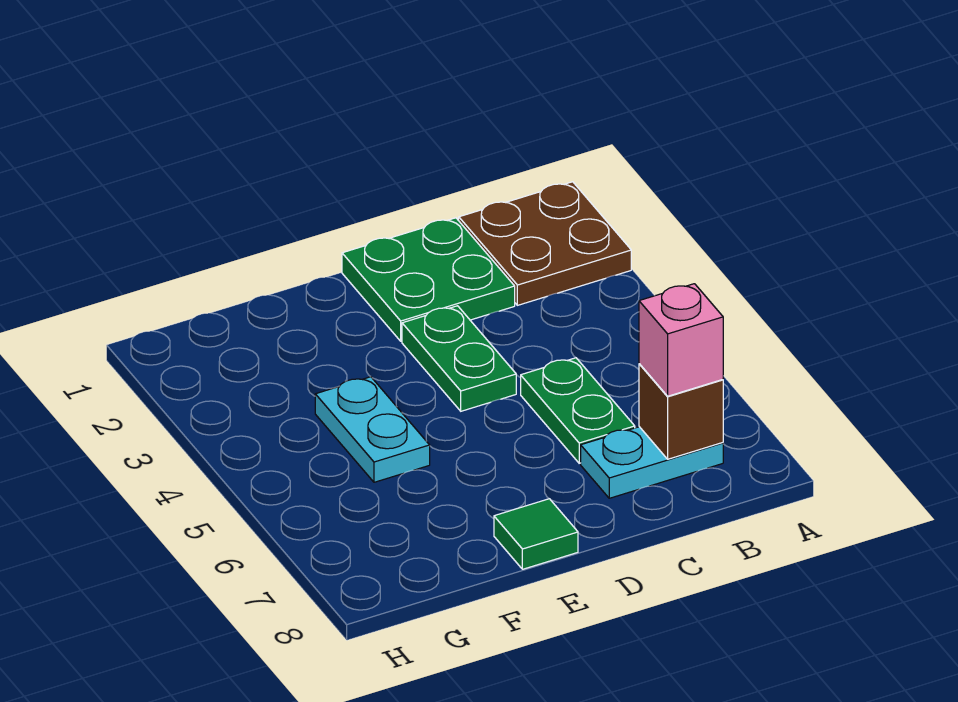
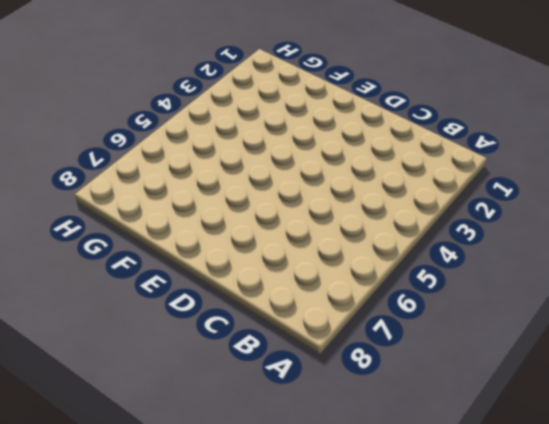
none -> brown 2x2 plate [459,182,631,305]
none -> cyan 1x2 plate [581,427,723,498]

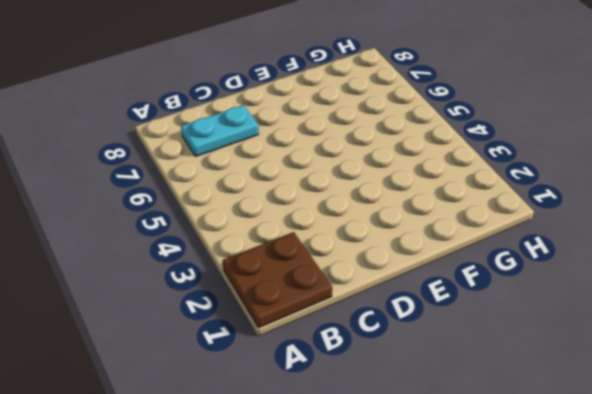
none -> green 2x2 plate [342,218,515,341]
none -> green 1x2 plate [521,358,635,463]

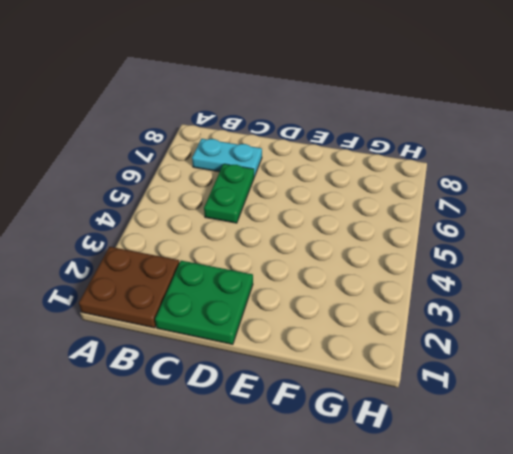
none -> green 1x2 plate [402,306,516,411]
none -> green 1x1 tile [494,499,578,569]

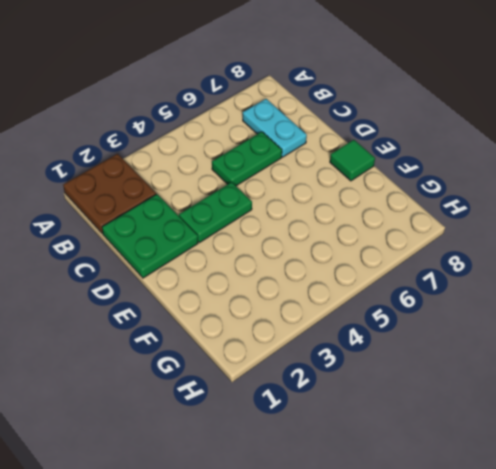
none -> cyan 1x2 plate [315,377,430,482]
none -> brown 1x1 brick [639,364,723,459]

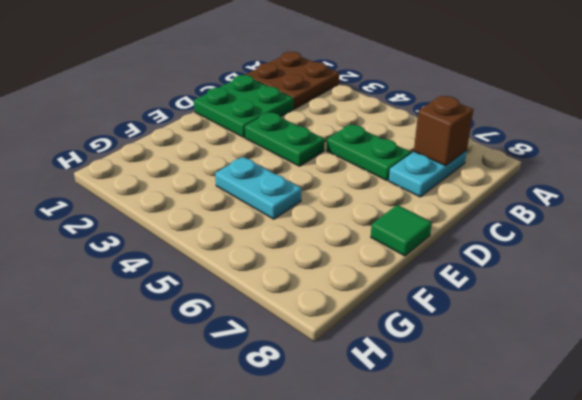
none -> pink 1x1 brick [639,284,723,396]

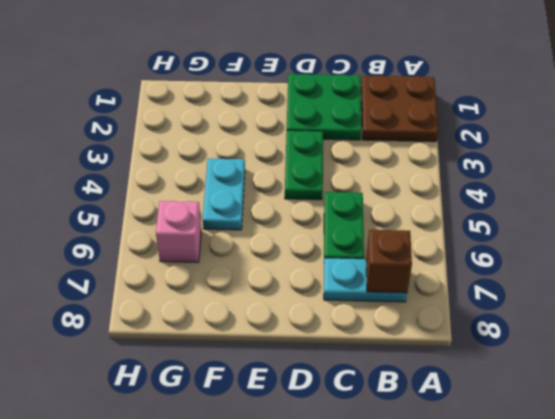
pink 1x1 brick [156,201,201,262] -> pink 1x1 brick moved to [639,284,723,396]
none -> green 1x1 tile [494,499,578,569]

